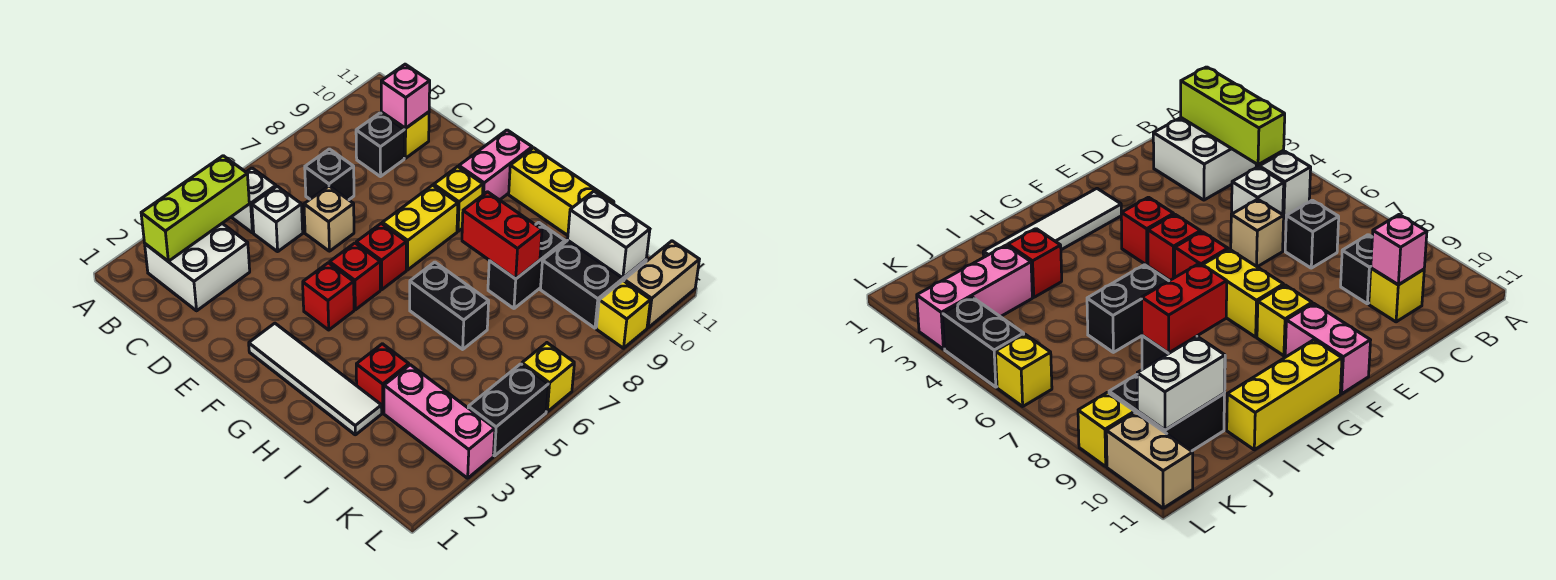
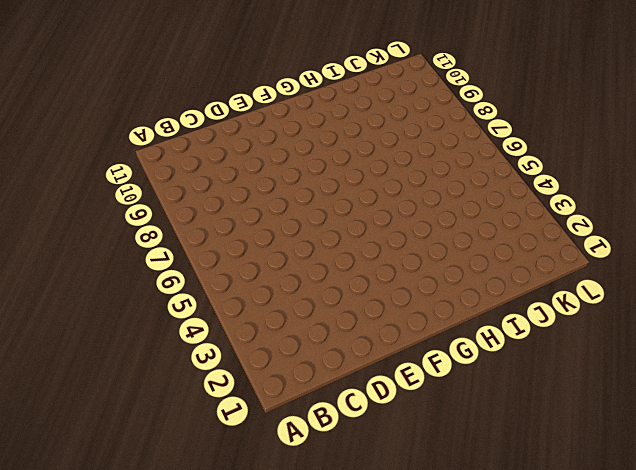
none -> white 2x2 brick [145,224,250,311]
none -> white 1x1 brick [232,168,276,233]
none -> white 1x1 brick [252,186,303,252]

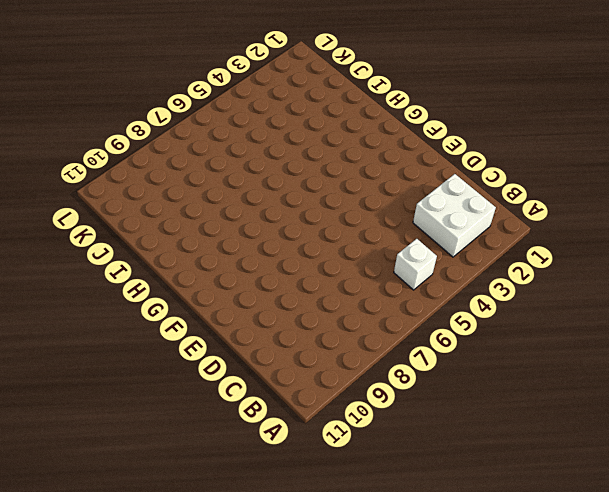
none -> white 1x1 brick [252,186,303,252]
none -> black 1x1 brick [305,149,354,200]
none -> black 1x1 brick [356,113,404,177]

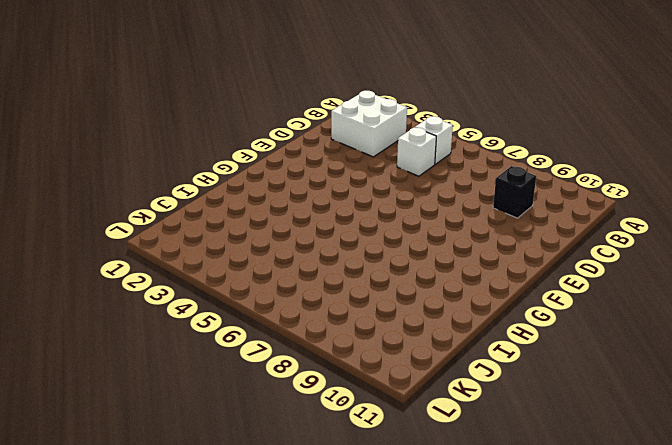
none -> black 1x1 brick [305,149,354,200]
none -> yellow 1x1 brick [381,112,429,158]
none -> tan 1x1 brick [304,186,354,251]

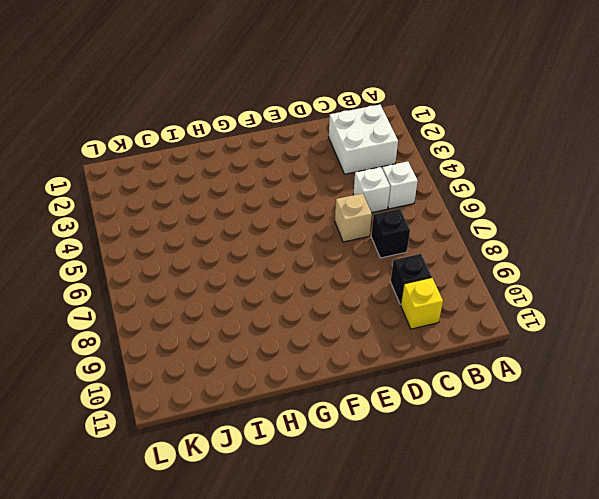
none -> white 1x4 tile [249,323,382,435]
none -> red 1x1 brick [303,263,354,330]
none -> red 1x1 brick [330,243,380,310]

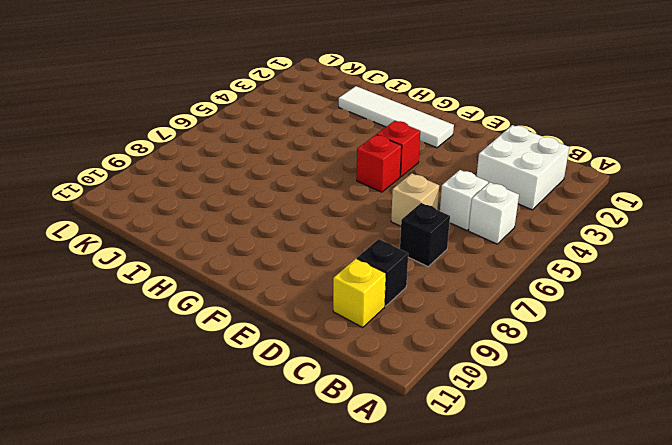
none -> red 1x1 brick [356,224,406,290]
none -> yellow 1x2 brick [382,185,458,270]
none -> yellow 1x1 brick [434,167,483,231]

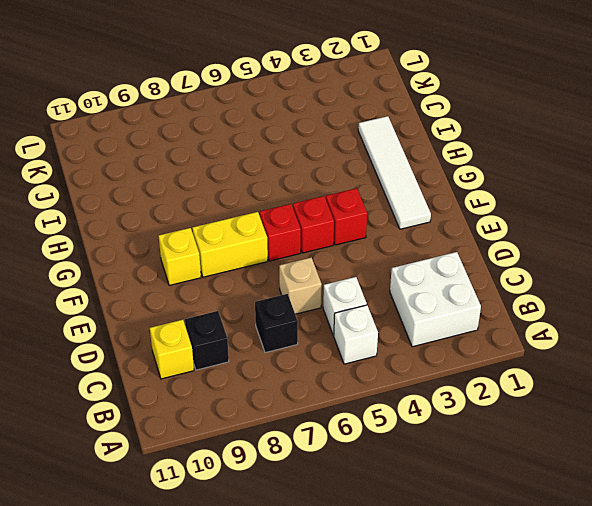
none -> pink 1x2 brick [459,130,532,200]
none -> yellow 1x3 brick [509,148,614,235]
none -> black 1x2 brick [410,262,489,349]

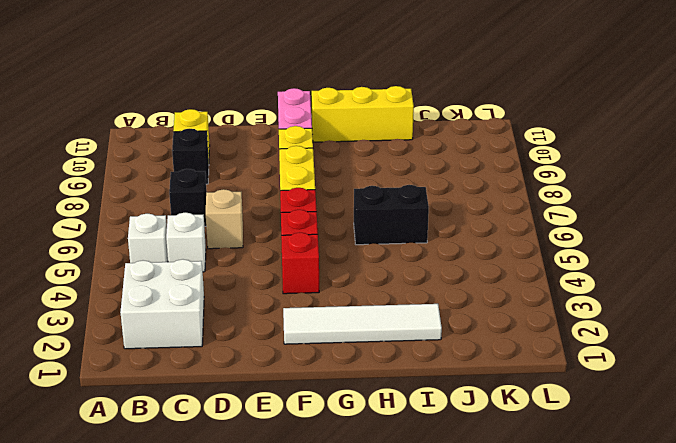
none -> red 1x1 brick [356,344,409,413]
none -> black 1x2 brick [488,222,565,308]
none -> pink 1x3 brick [384,365,495,478]

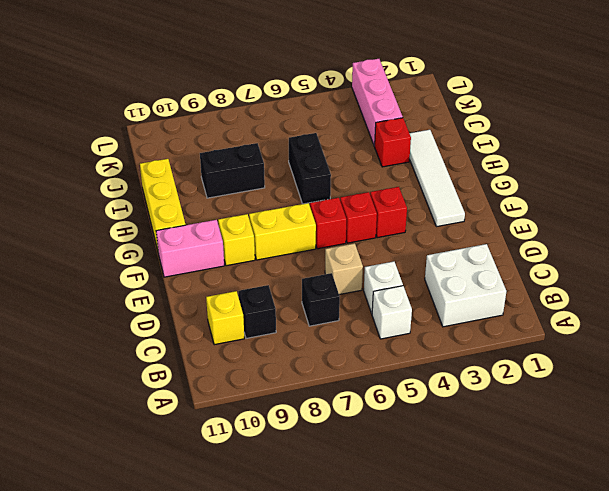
none -> black 2x2 brick [540,240,646,328]
none -> black 1x2 brick [468,364,548,456]
none -> yellow 1x1 brick [522,343,574,412]

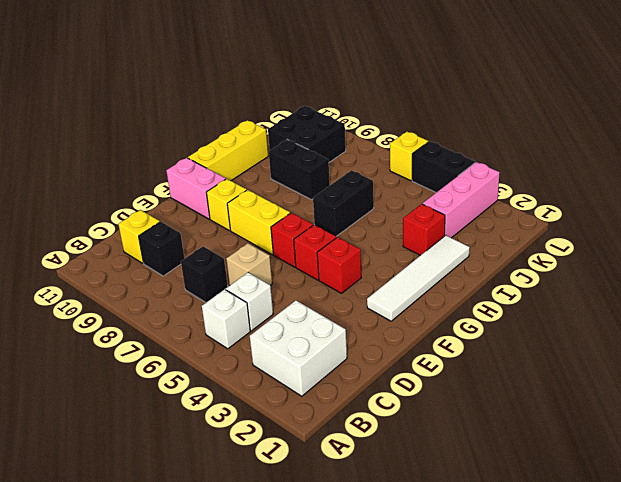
none -> yellow 1x1 brick [596,281,651,348]
none -> tan 1x2 brick [624,241,699,328]
none -> lime 1x3 brick [141,156,249,261]

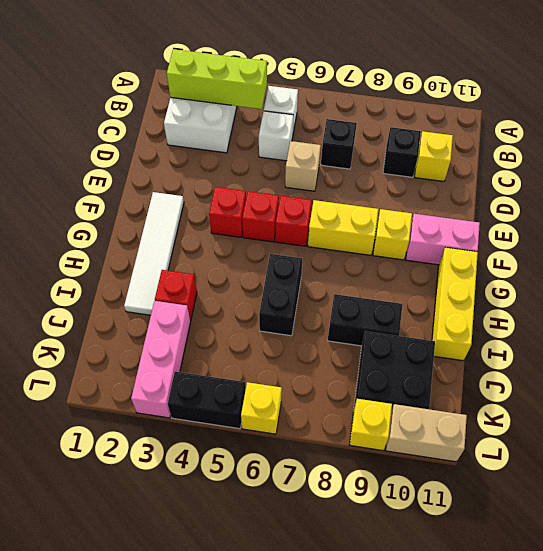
none -> pink 1x1 brick [381,64,430,128]
none -> red 1x2 brick [462,192,542,279]
none -> white 1x2 brick [568,191,650,278]

